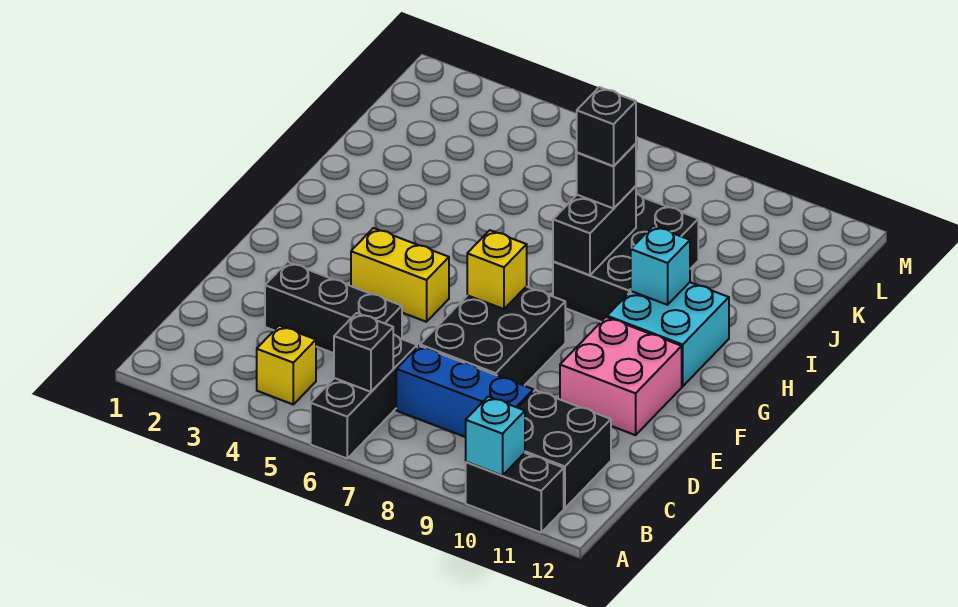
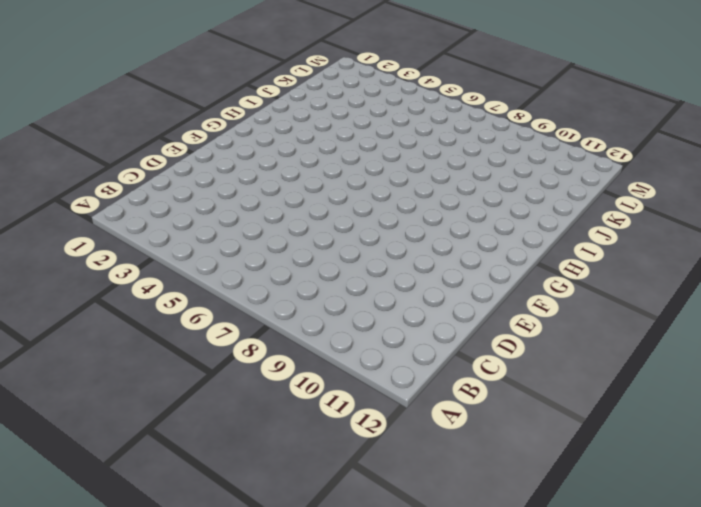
none -> black 1x3 brick [311,334,417,458]
none -> black 1x2 brick [466,453,564,533]
none -> yellow 1x1 brick [257,326,316,404]

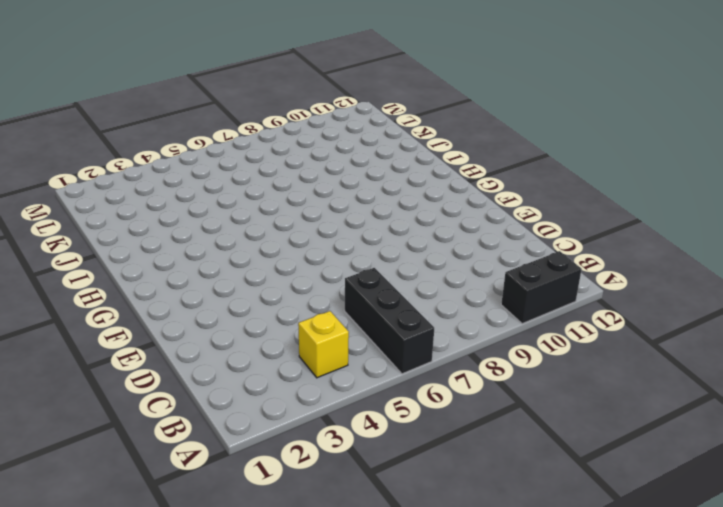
none -> black 2x2 brick [518,390,611,508]
none -> blue 1x3 brick [396,346,533,437]
none -> black 1x3 brick [265,262,402,353]

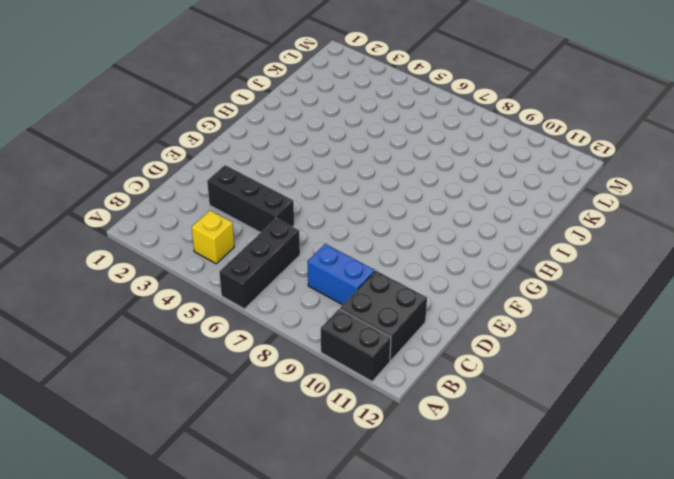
blue 1x2 brick [307,244,375,305] -> blue 1x3 brick [396,346,533,437]
none -> black 2x3 brick [420,286,565,386]
none -> pink 2x2 brick [560,317,682,435]
none -> yellow 1x2 brick [351,228,449,322]

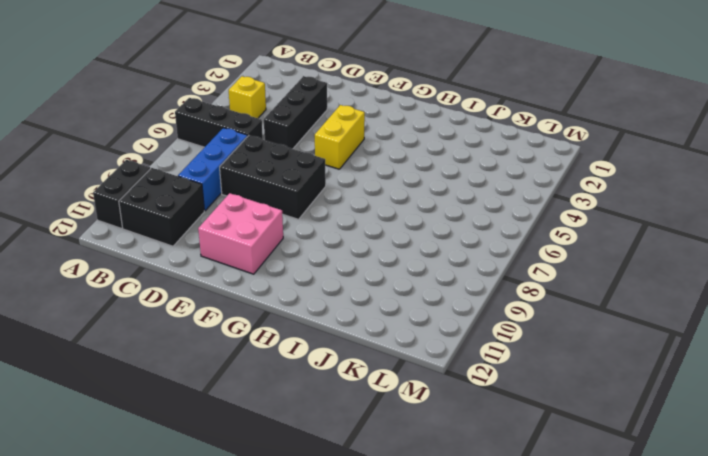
none -> cyan 2x2 brick [607,282,729,386]
none -> black 2x3 brick [553,193,698,322]
none -> cyan 1x1 brick [466,397,525,476]

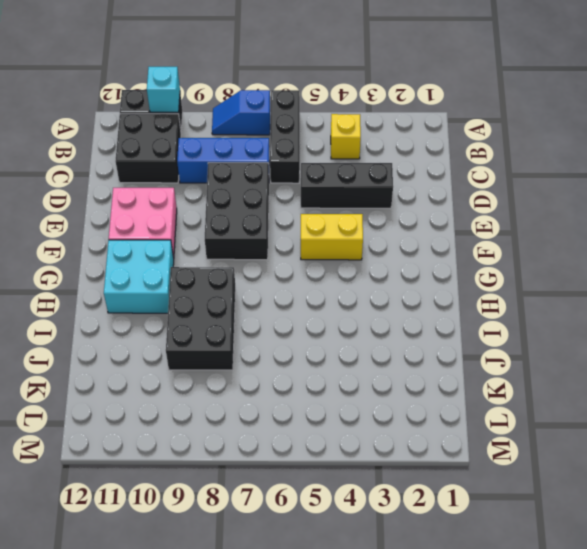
blue 1x2 slope [212,90,270,135] -> none
none -> black 1x1 brick [334,313,393,392]
none -> yellow 1x1 brick [467,230,527,309]
none -> black 1x2 brick [553,186,636,275]

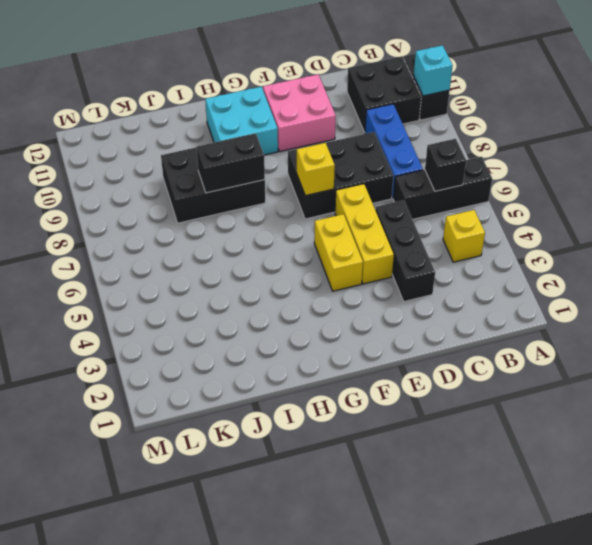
yellow 1x3 brick [335,184,394,284] -> none
none -> cyan 1x1 brick [631,226,690,305]
none -> black 1x1 brick [577,144,636,208]
none -> black 1x1 brick [577,87,636,166]

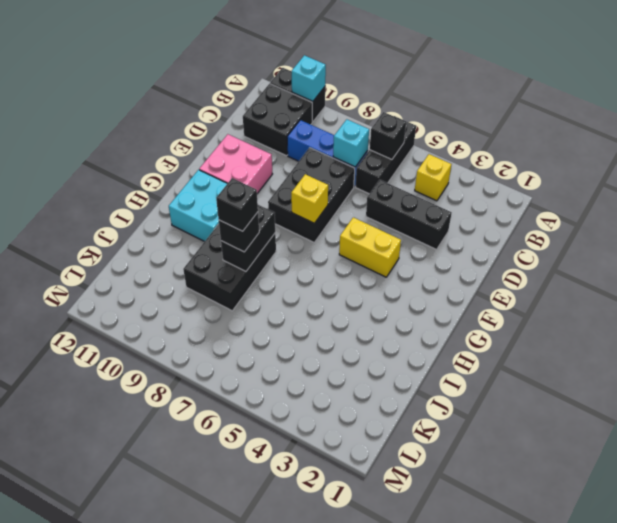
cyan 1x1 brick [333,119,369,167] -> cyan 1x1 brick moved to [631,226,690,305]

